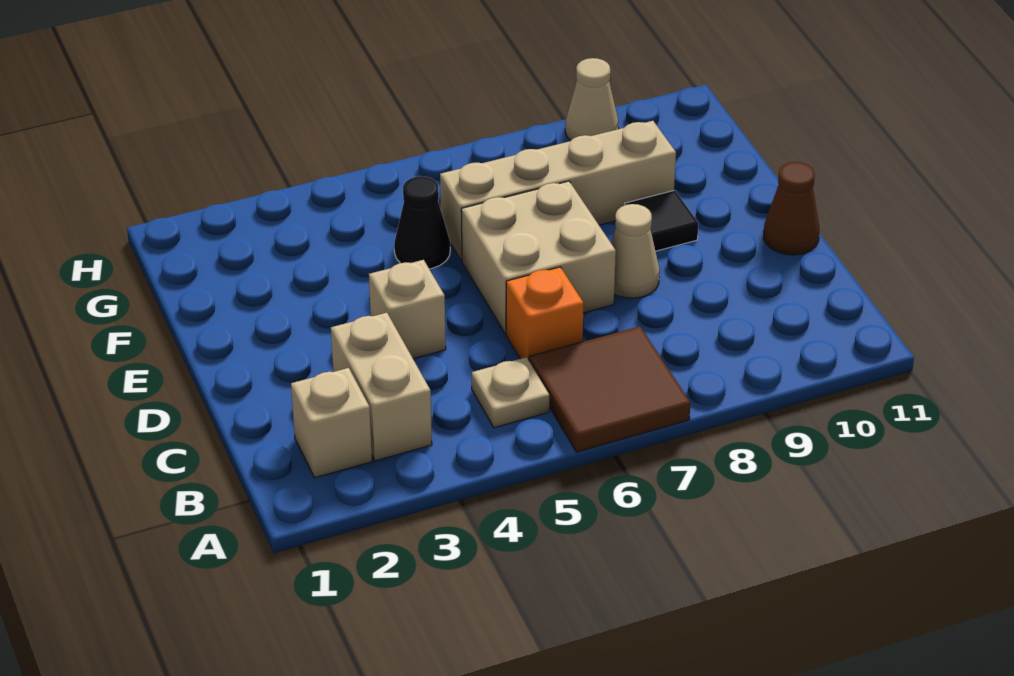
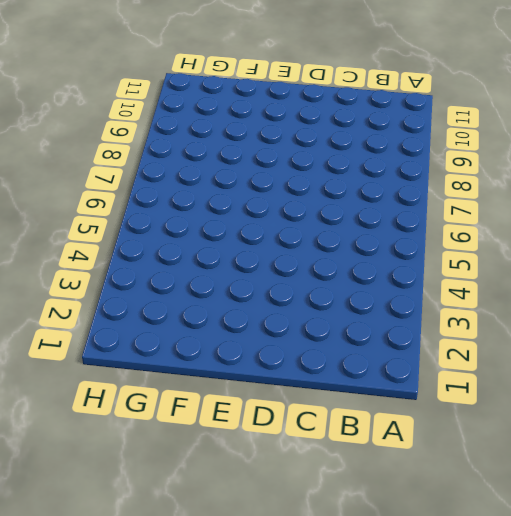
none -> brown 2x2 tile [529,326,690,452]
none -> tan 1x1 brick [291,368,372,478]
none -> tan 1x2 brick [331,313,432,461]

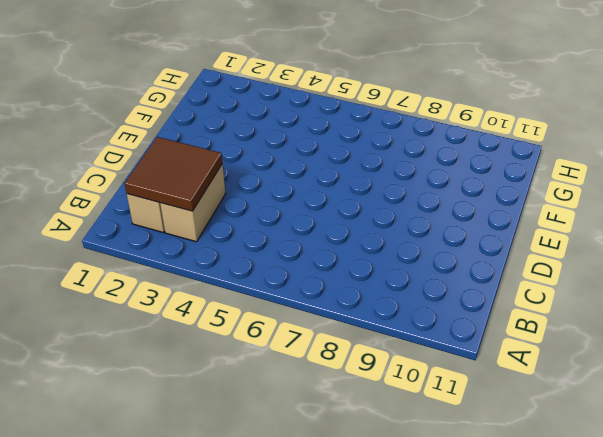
brown 2x2 tile [124,137,222,211] -> brown 2x2 tile moved to [529,326,690,452]
none -> tan 1x1 plate [472,357,549,428]
none -> orange 1x1 brick [506,267,584,360]
none -> tan 1x1 brick [369,260,446,359]

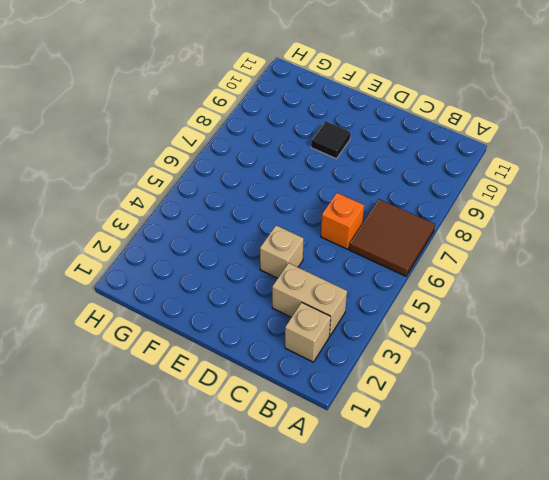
none -> tan 1x1 plate [472,357,549,428]
none -> tan 2x2 brick [461,181,616,334]
none -> tan 1x1 cone [611,204,660,298]

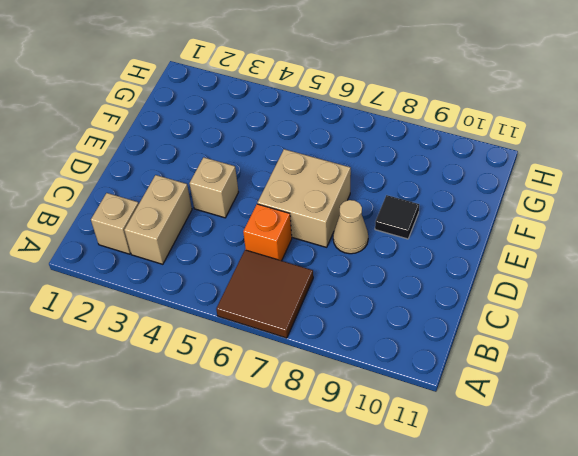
none -> tan 1x1 plate [472,357,549,428]
none -> brown 1x1 cone [764,162,819,255]
none -> black 1x1 cone [394,176,450,269]

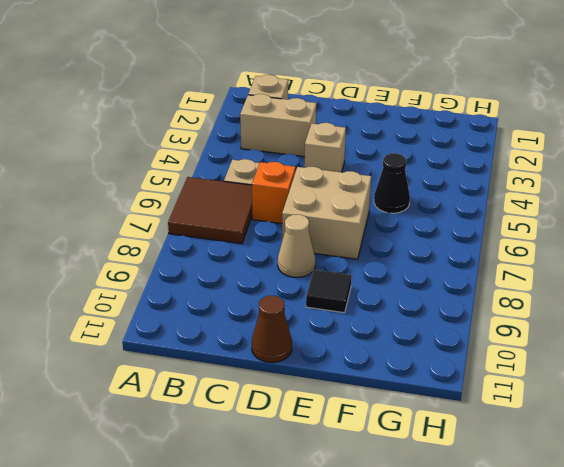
none -> tan 1x4 brick [440,121,676,261]
none -> tan 1x1 cone [565,58,618,141]

